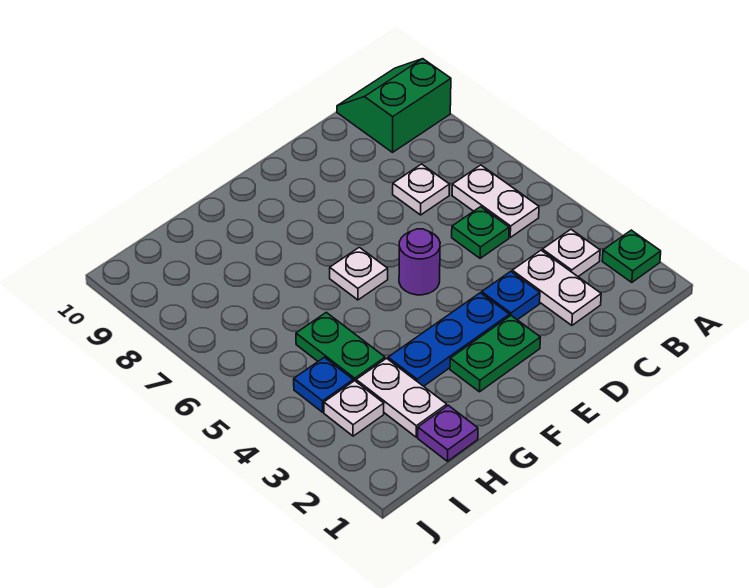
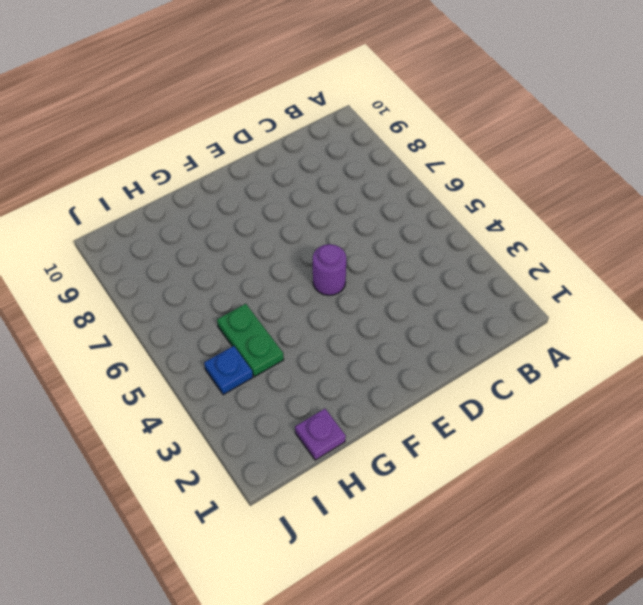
none -> green 1x1 plate [602,230,661,282]
none -> green 2x2 slope [337,59,451,152]
none -> white 1x1 plate [542,229,600,277]

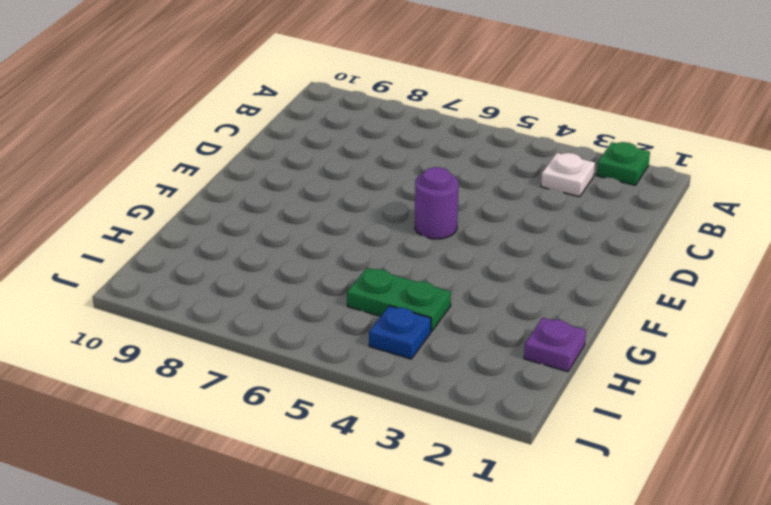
none -> green 2x2 slope [337,59,451,152]
none -> white 1x2 plate [452,165,539,237]
none -> white 1x2 plate [512,250,601,325]

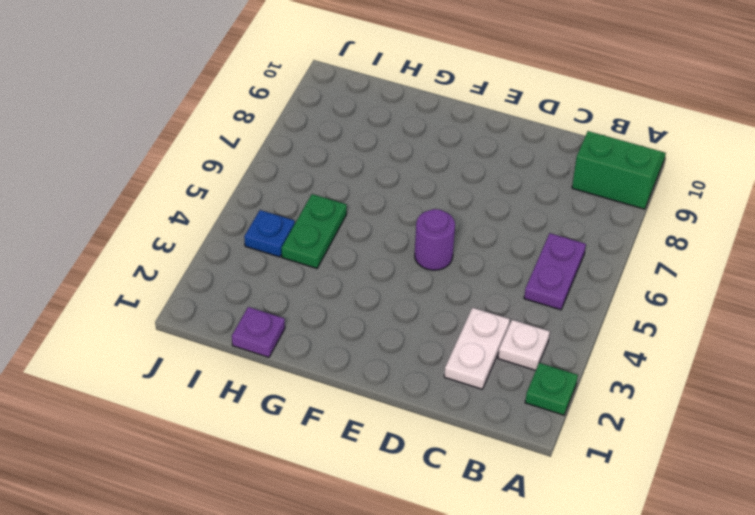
purple 1x2 plate [524,233,586,310] -> white 1x2 plate [452,165,539,237]
none -> green 1x1 plate [452,207,509,258]
none -> white 1x1 plate [393,164,450,215]
none -> blue 1x1 plate [482,271,540,320]

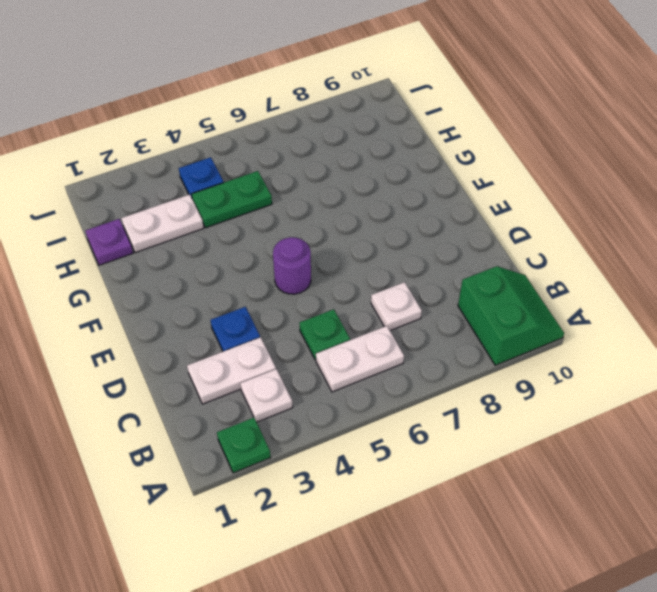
none -> green 1x2 plate [450,316,540,392]
none -> blue 1x3 plate [388,293,509,386]
none -> white 1x1 plate [330,247,388,300]

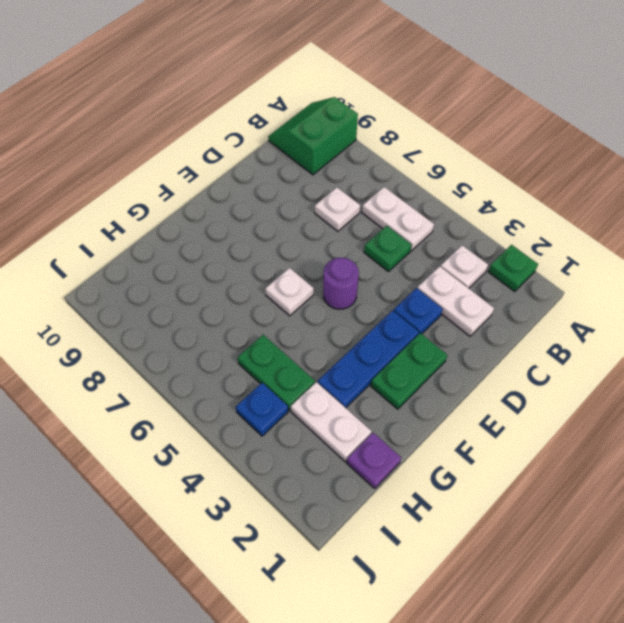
none -> white 1x1 plate [324,381,384,436]

